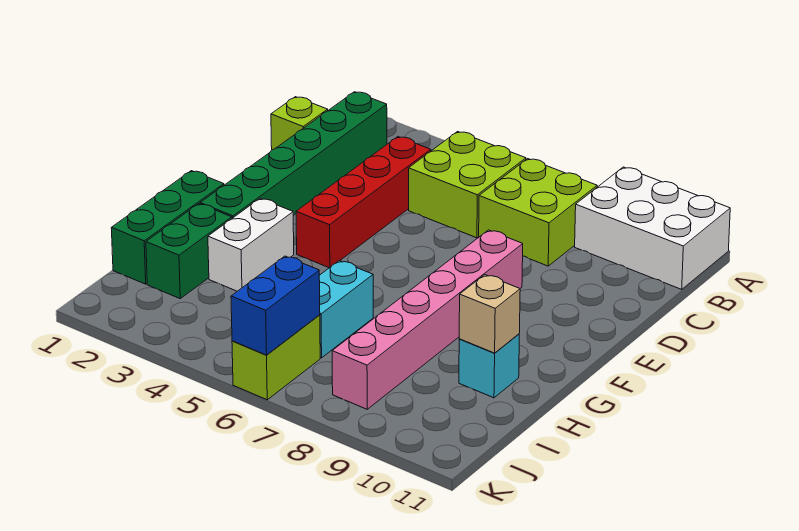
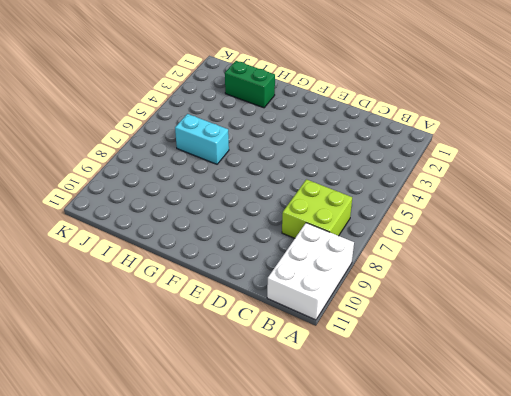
none -> green 1x6 brick [200,92,387,218]
none -> lime 2x2 brick [409,132,526,238]
none -> lime 1x1 brick [271,97,328,150]

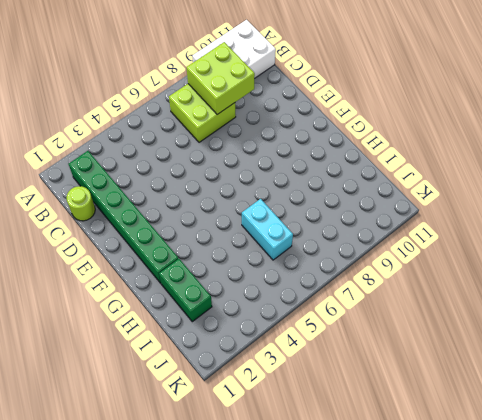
lime 2x2 brick [186,42,255,114] -> lime 2x2 brick moved to [409,132,526,238]
lime 1x1 round brick [66,186,95,221] -> lime 1x1 brick [271,97,328,150]
none -> red 1x4 brick [296,137,431,268]
none -> pink 1x6 brick [332,230,523,409]
none -> green 1x3 brick [111,171,224,284]

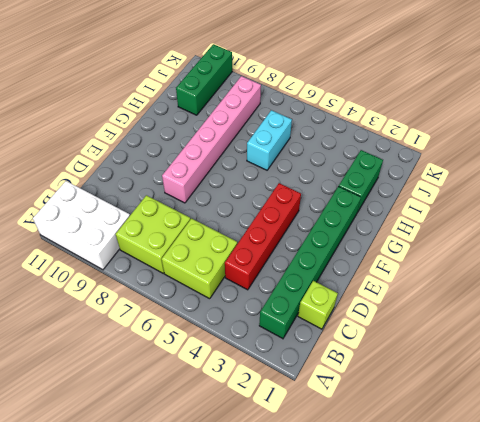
green 1x3 brick [176,44,232,115] -> green 1x3 brick moved to [111,171,224,284]
none -> white 1x2 brick [208,198,294,291]
none -> cyan 1x1 brick [459,334,519,398]
none -> lime 1x2 brick [232,315,320,400]

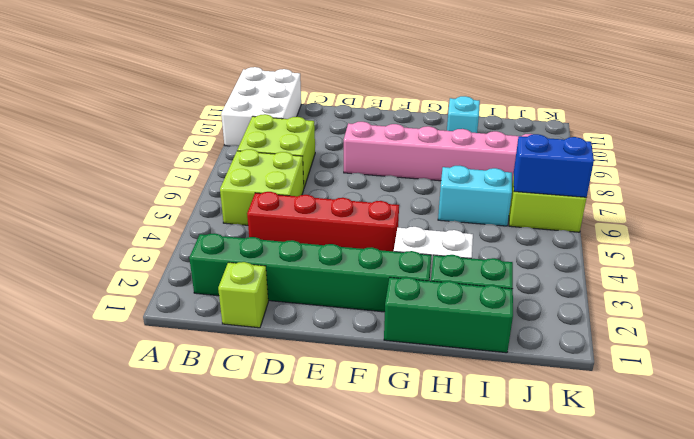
none -> tan 1x1 brick [459,275,520,353]

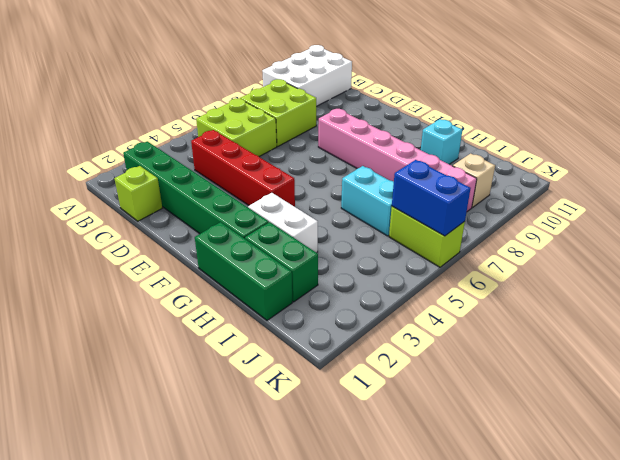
tan 1x1 brick [453,153,495,208] -> tan 1x1 brick moved to [459,275,520,353]

